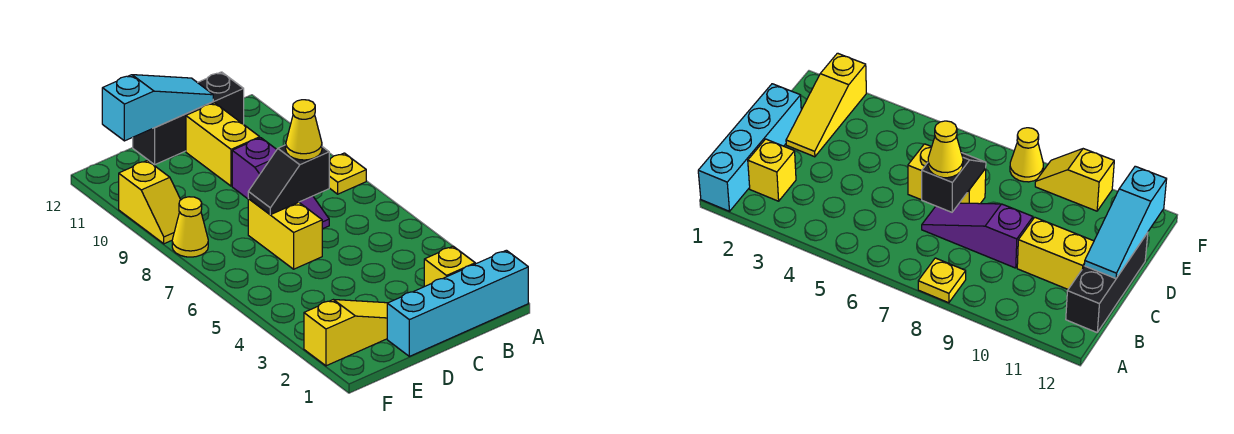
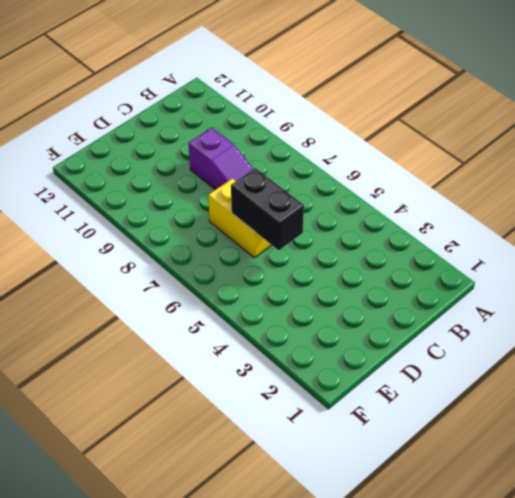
black 1x2 brick [231,168,304,250] -> none
none -> cyan 1x4 brick [387,250,528,356]
none -> yellow 1x1 plate [329,153,366,194]
none -> yellow 1x1 brick [424,246,475,287]

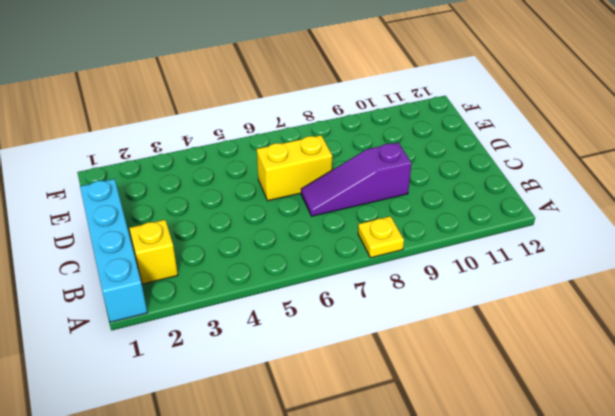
none -> black 1x3 brick [133,72,244,165]
none -> yellow 1x2 brick [186,103,260,186]
none -> yellow 1x3 slope [304,300,387,366]

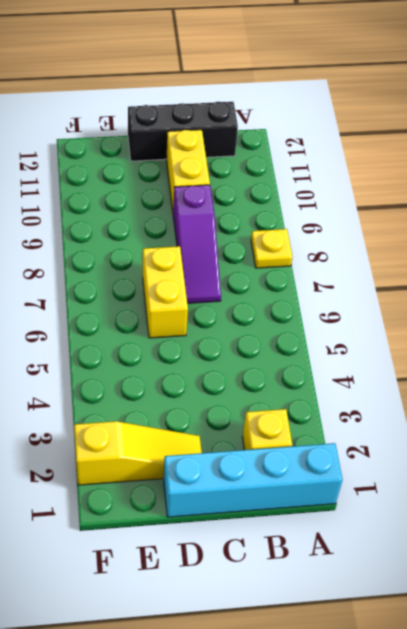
none -> yellow 1x1 cone [172,197,208,257]
none -> yellow 1x2 slope [119,160,181,244]
none -> black 1x2 slope [248,145,329,215]

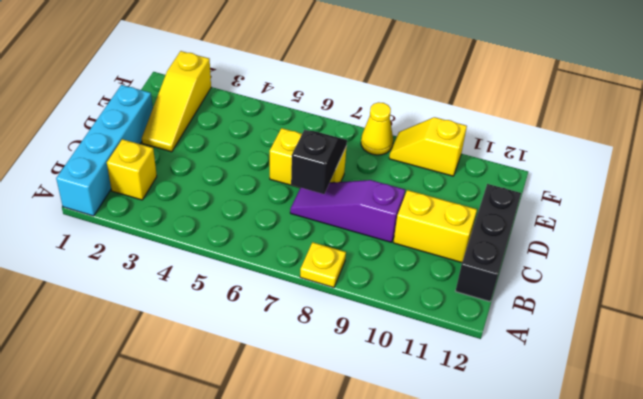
none -> cyan 1x3 slope [102,75,213,141]
none -> yellow 1x1 cone [286,100,322,160]

